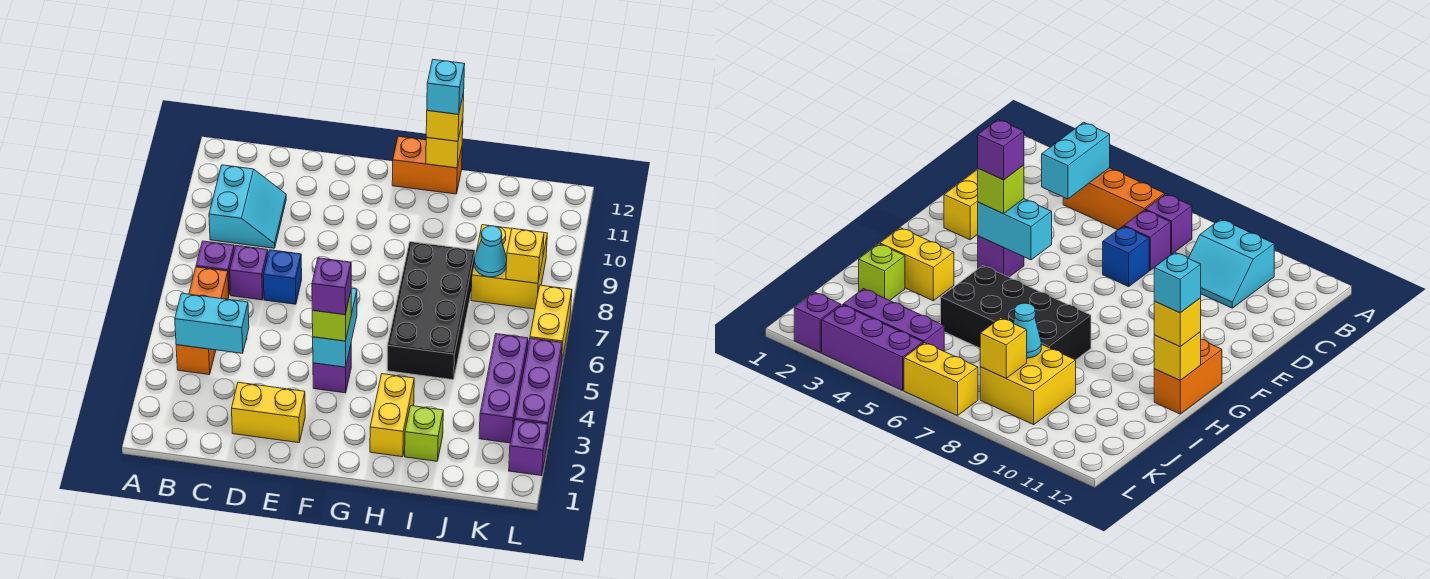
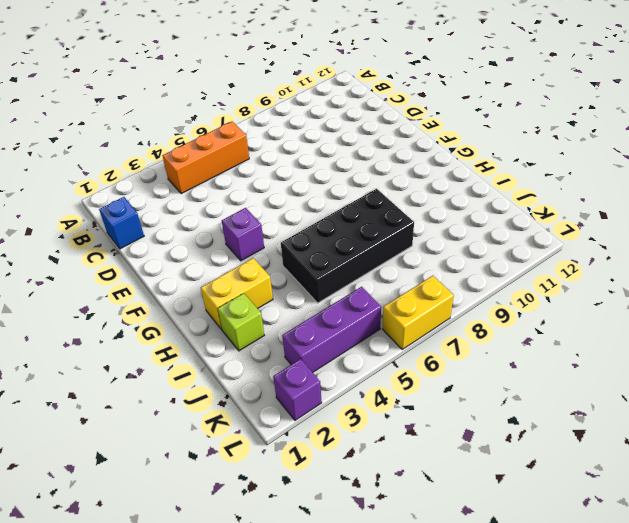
blue 1x1 brick [99,197,144,249] -> blue 1x1 brick moved to [263,250,302,304]
none -> purple 1x1 brick [196,241,234,294]
none -> cyan 2x2 slope [209,165,286,248]
none -> purple 1x1 brick [230,246,268,300]

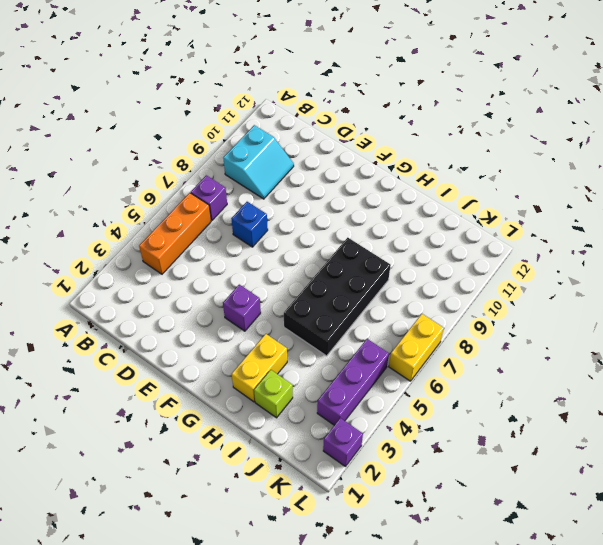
none -> purple 1x1 brick [230,246,268,300]
none -> yellow 1x2 brick [232,382,305,443]
none -> orange 1x2 brick [392,136,462,194]

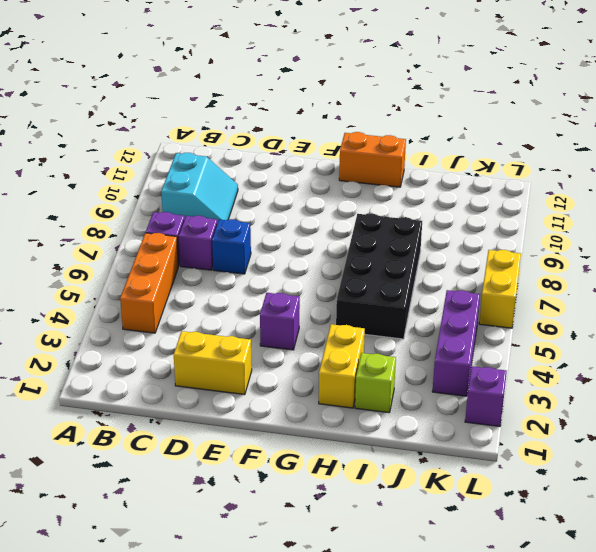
none -> yellow 2x2 brick [471,225,547,309]
none -> purple 1x3 brick [515,338,562,444]
none -> cyan 1x2 brick [175,293,249,353]

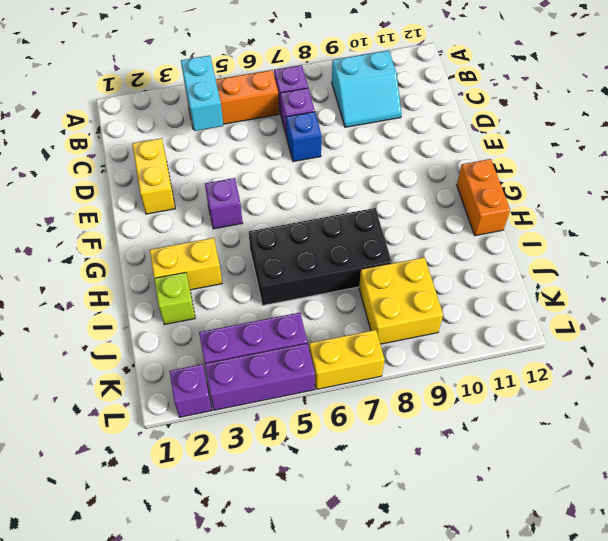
none -> cyan 1x2 brick [313,288,357,367]
none -> yellow 1x1 brick [426,120,463,168]
none -> cyan 1x1 cone [474,226,507,277]

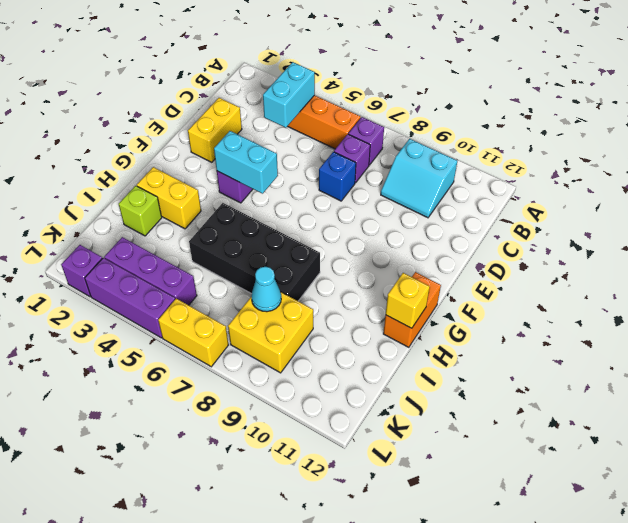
none -> yellow 1x1 brick [506,228,544,283]
none -> lime 1x1 brick [312,292,351,341]
none -> yellow 1x1 brick [426,93,464,141]

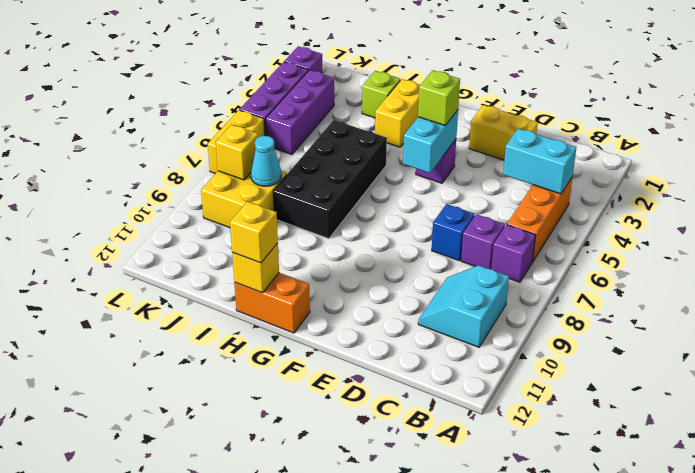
none -> purple 1x1 brick [312,258,351,315]
none -> cyan 1x1 brick [427,60,465,114]

